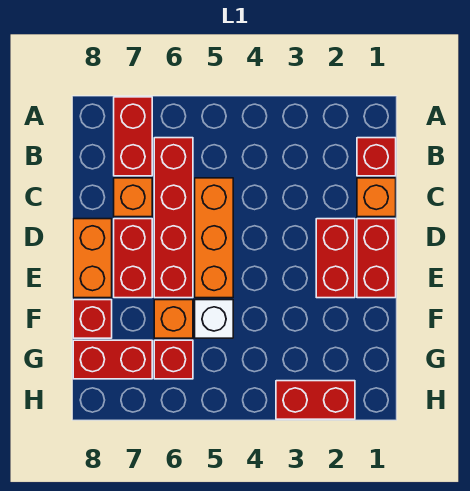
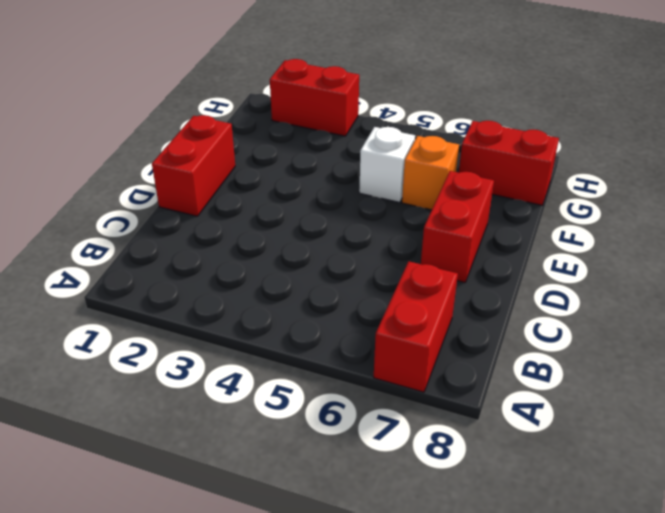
none -> red 1x1 brick [357,138,396,176]
none -> red 1x4 brick [154,138,193,298]
none -> orange 1x1 brick [357,178,396,217]

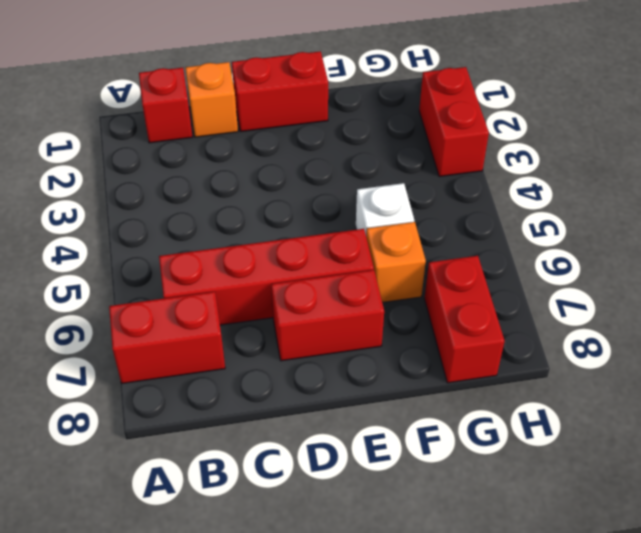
none -> orange 1x3 brick [195,178,233,298]
none -> orange 1x1 brick [114,178,152,217]
none -> red 1x2 brick [316,219,355,298]

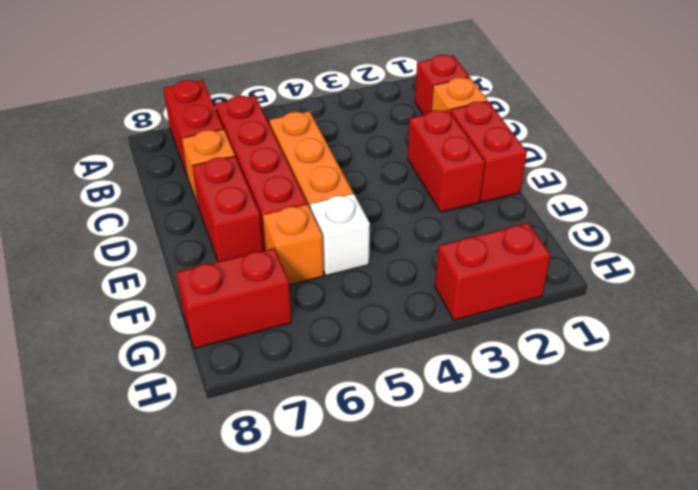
none -> orange 1x2 brick [73,219,112,298]
none -> red 1x1 brick [73,300,112,338]
none -> red 1x1 brick [154,340,193,379]

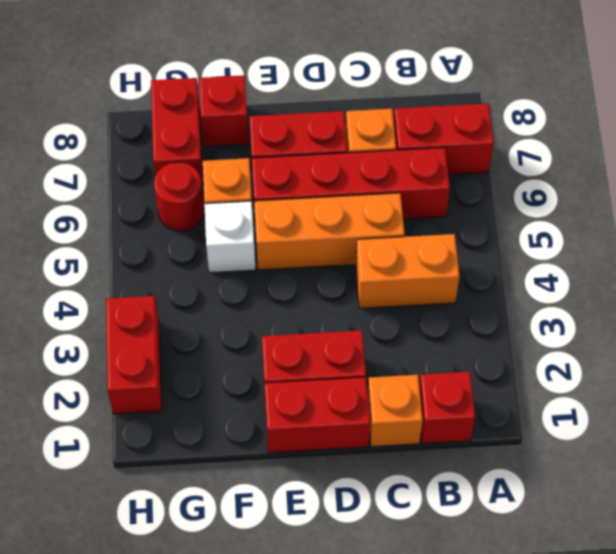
orange 1x2 brick [356,234,460,308] -> orange 1x2 brick moved to [73,219,112,298]
red 1x1 round brick [154,162,204,231] -> red 1x1 brick [154,340,193,379]

